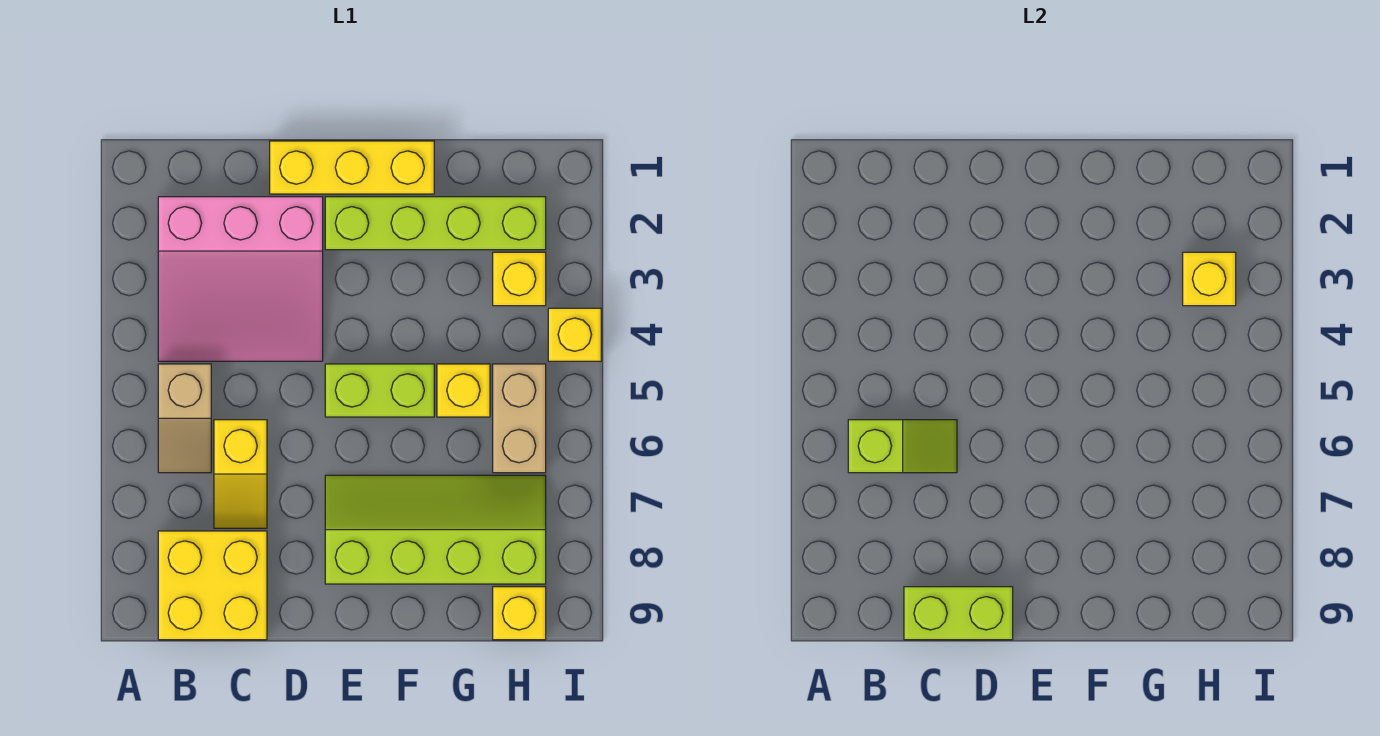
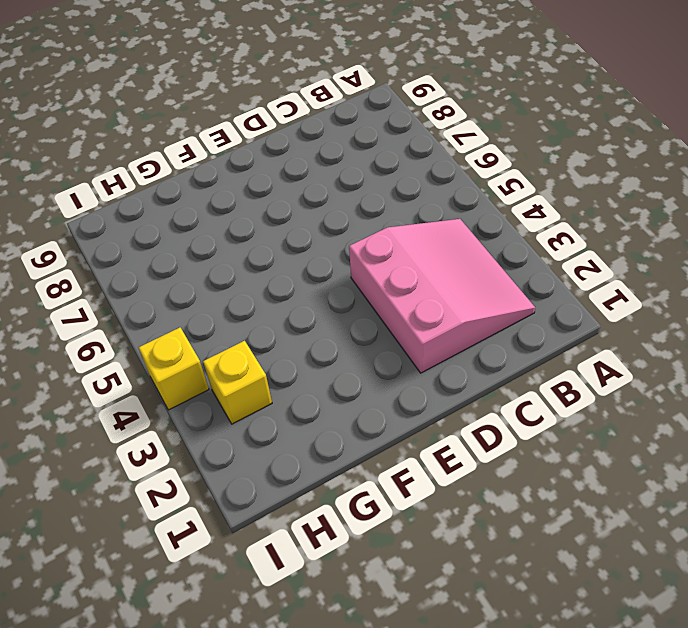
pink 3x3 slope [349,219,535,373] -> pink 3x3 slope turned to [158,197,323,361]
none -> tan 1x2 slope [158,364,211,473]
none -> yellow 2x2 brick [158,531,267,640]
none -> yellow 1x2 slope [214,420,267,528]

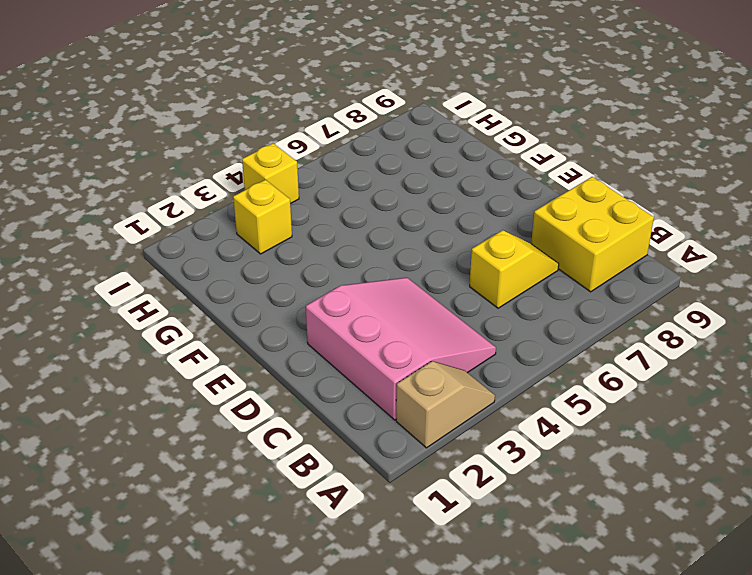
tan 1x2 slope [396,361,495,448] -> tan 1x2 slope moved to [158,364,211,473]
none -> yellow 1x3 brick [270,141,434,194]
none -> lime 1x4 brick [325,197,546,250]
none -> lime 1x2 brick [325,364,434,417]

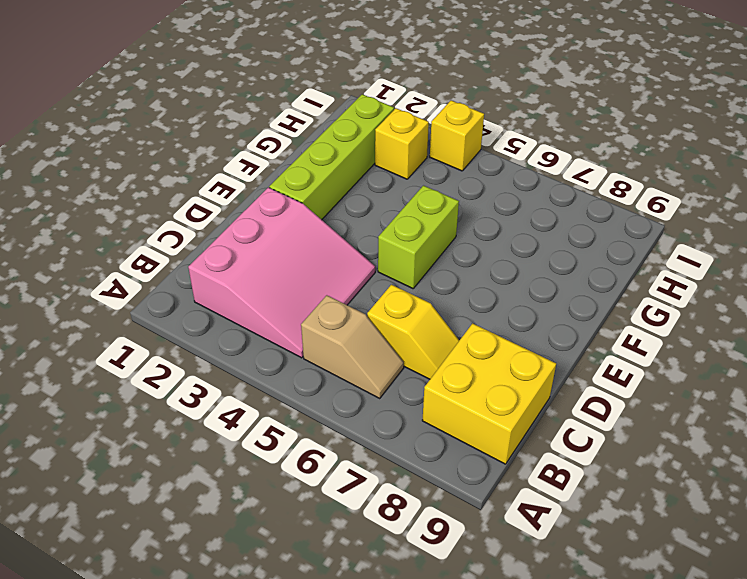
none -> yellow 1x3 brick [270,141,434,194]
none -> lime 2x4 slope [325,475,546,584]
none -> yellow 1x1 brick [437,364,490,417]

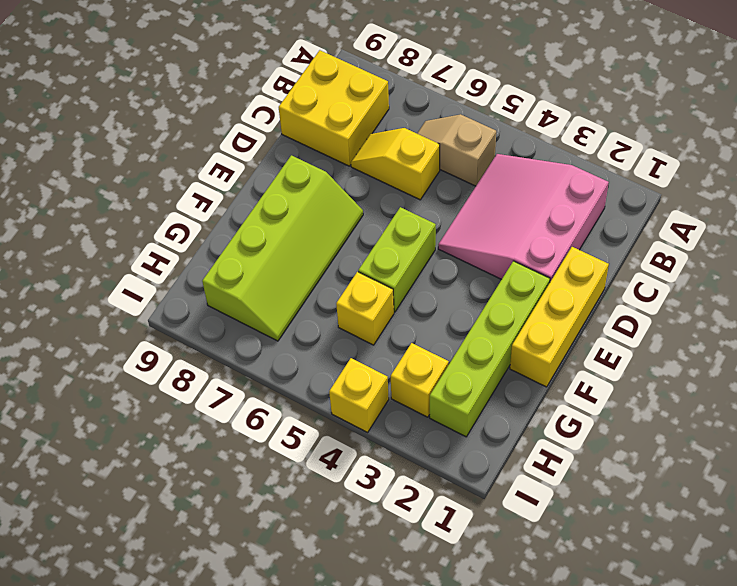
none -> tan 1x2 brick [493,364,546,473]
none -> yellow 1x1 brick [493,587,546,640]
none -> lime 1x2 slope [848,420,957,473]

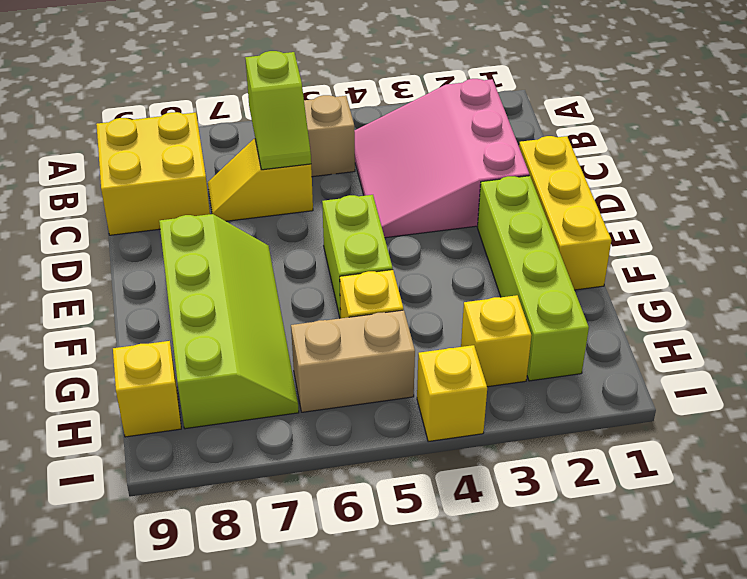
none -> lime 1x2 brick [904,587,1013,640]
none -> yellow 1x1 brick [1183,252,1236,306]

